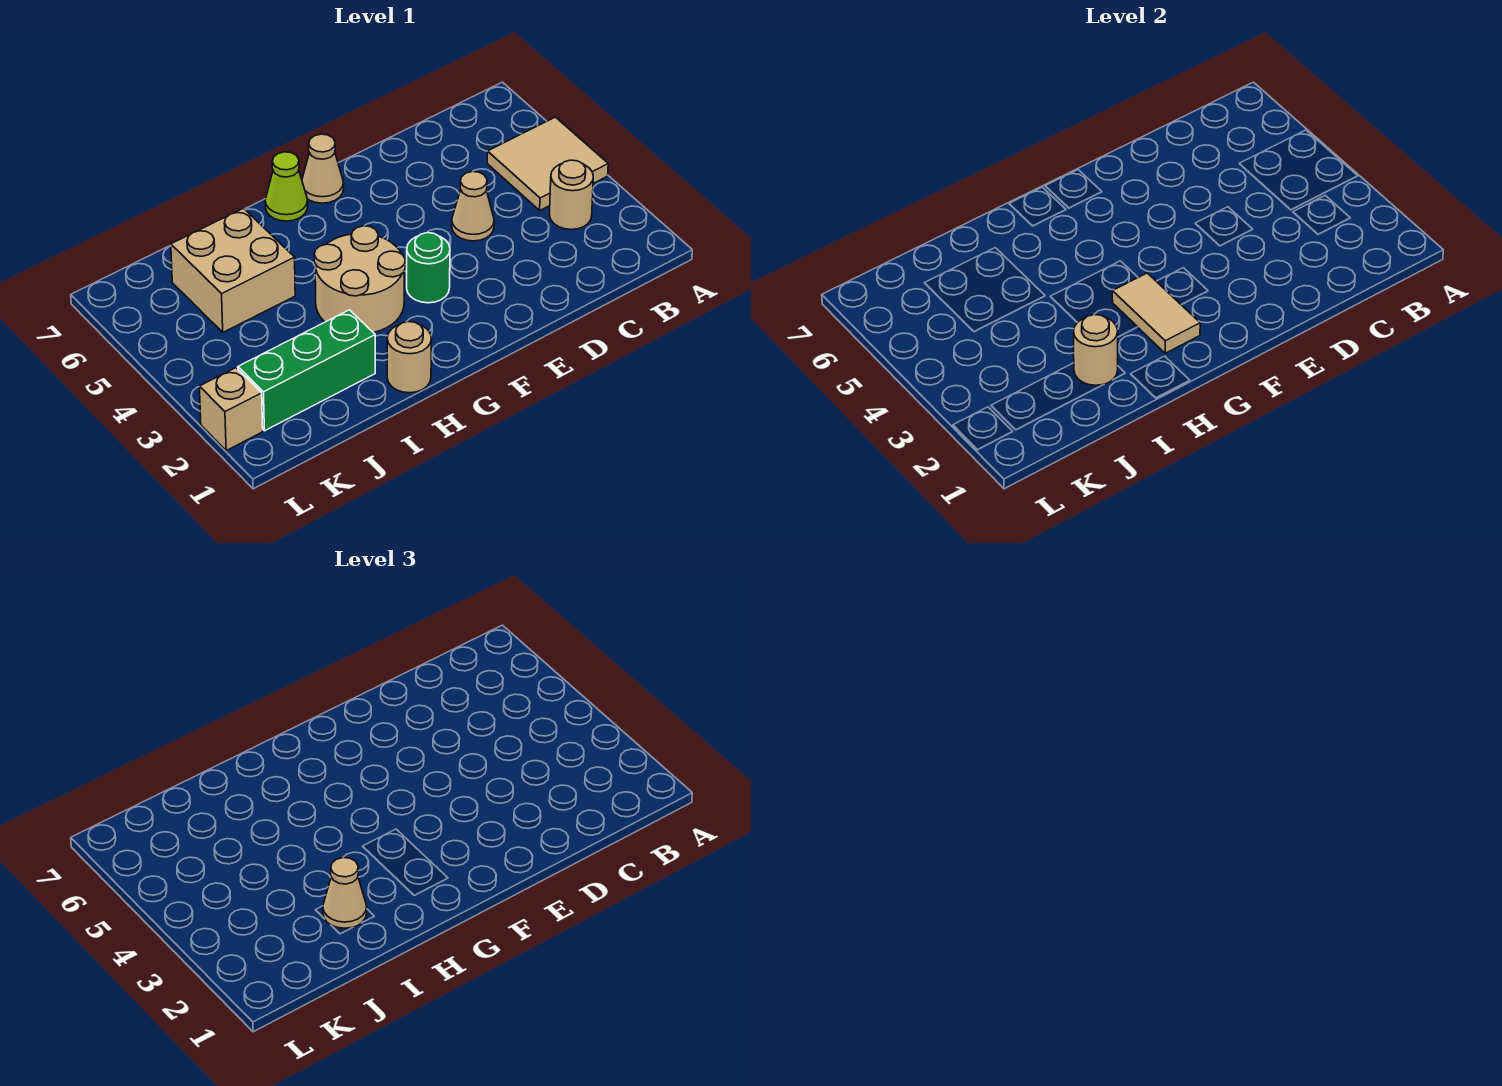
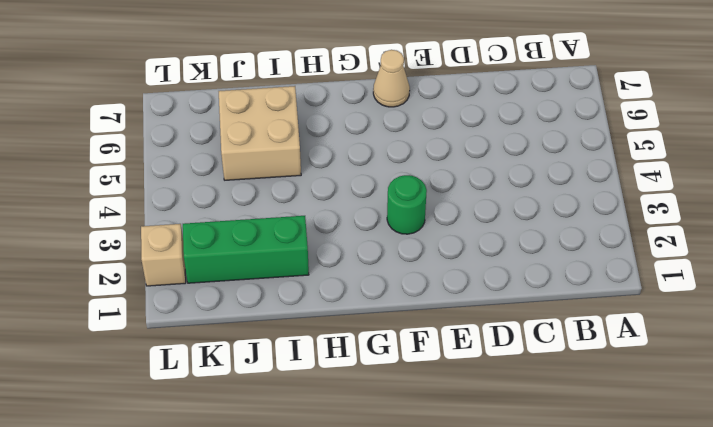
none -> tan 2x2 tile [487,117,608,210]
none -> tan 1x1 round brick [550,160,593,230]
none -> tan 1x1 cone [452,172,494,241]

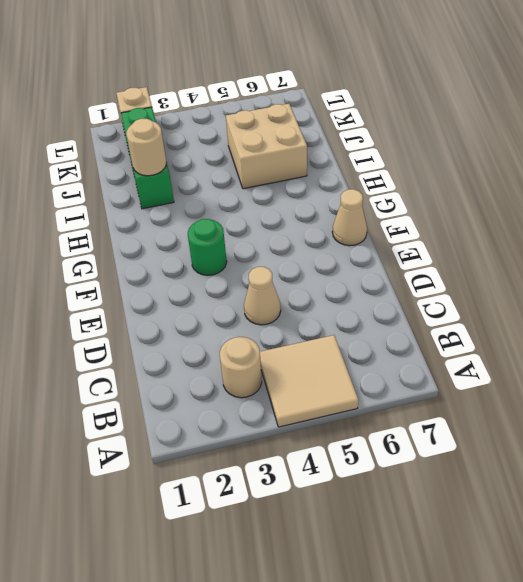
none -> tan 2x2 round brick [314,226,405,333]
none -> lime 1x1 cone [265,152,308,221]
none -> tan 1x1 round brick [387,322,432,393]

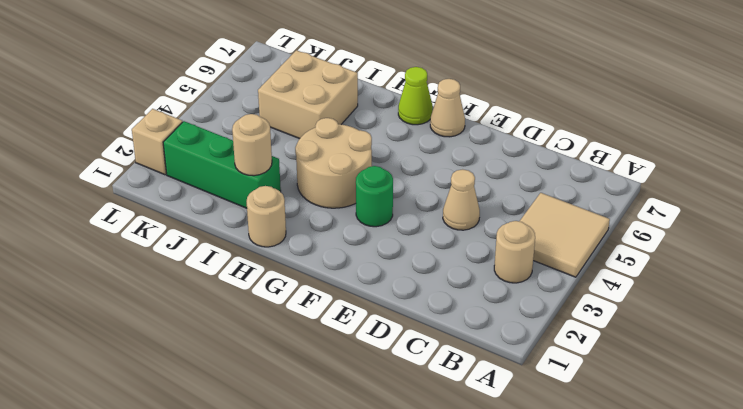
none -> tan 1x2 tile [1112,273,1200,353]
none -> tan 1x1 cone [323,858,367,928]

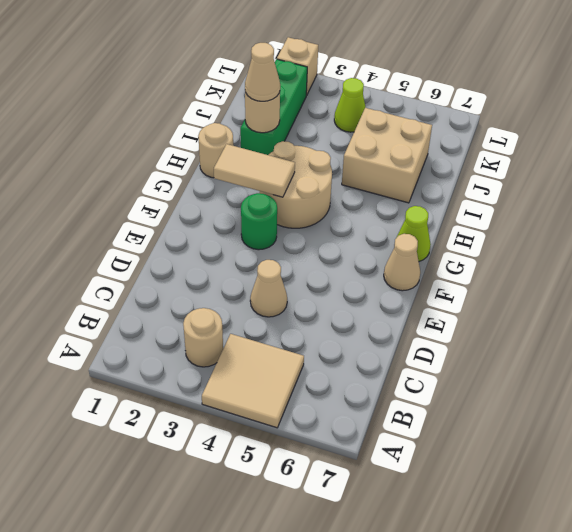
lime 1x1 cone [334,78,366,132] -> none

